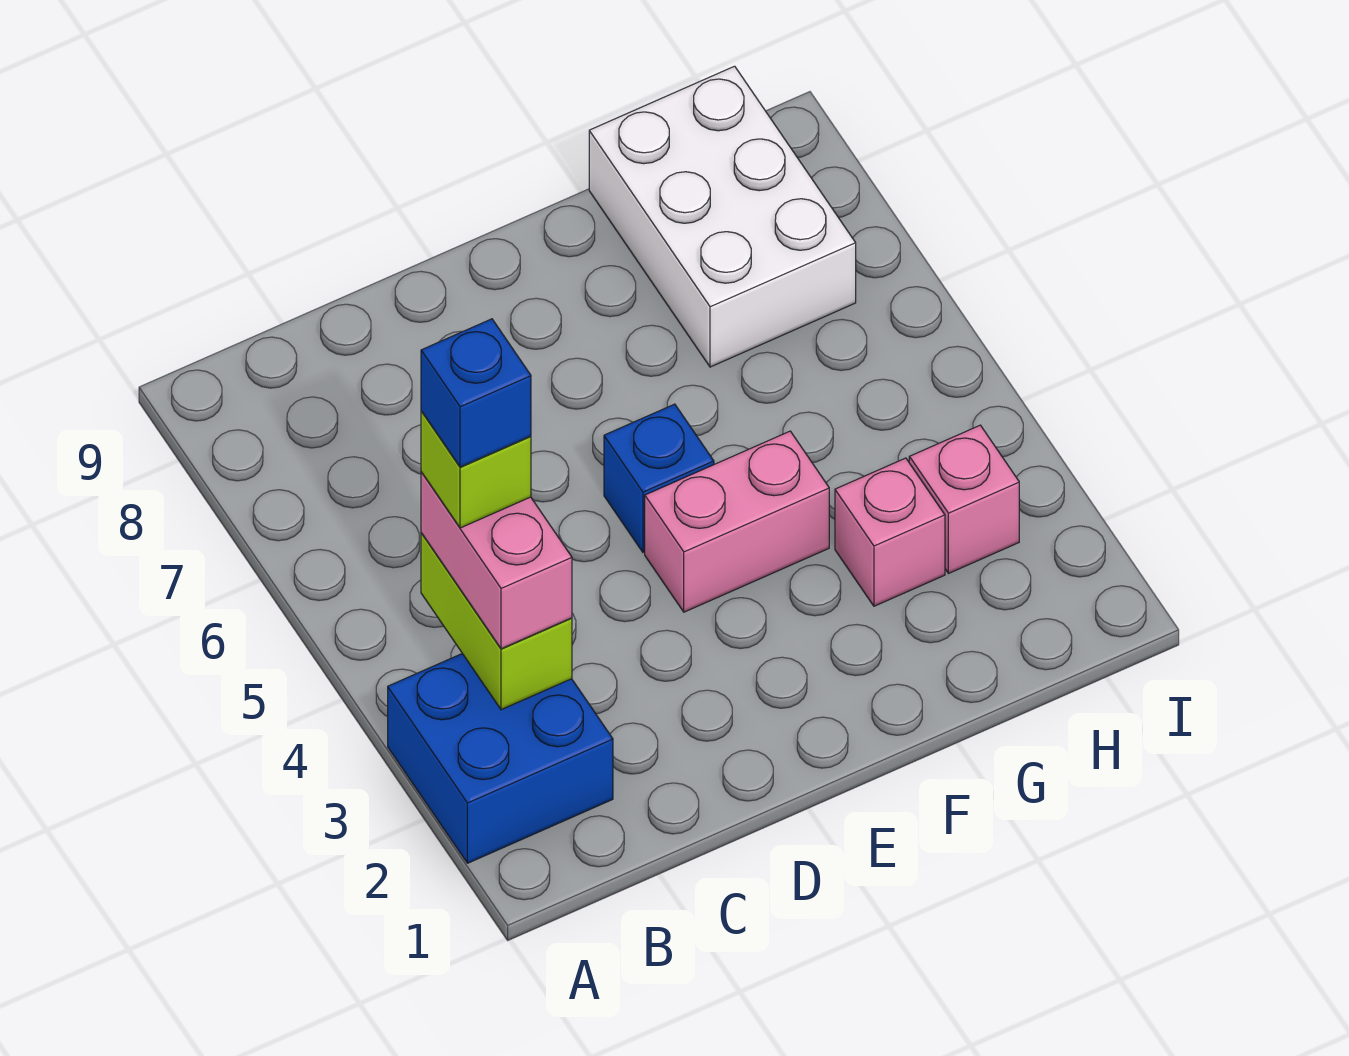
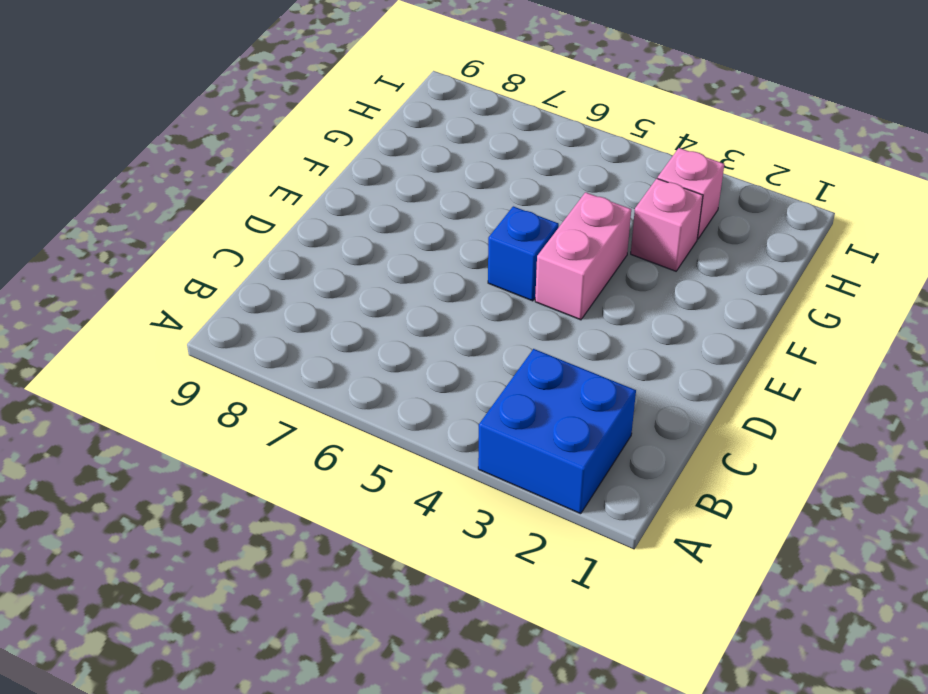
none -> white 2x3 brick [589,66,856,367]
none -> lime 1x2 brick [421,533,572,710]

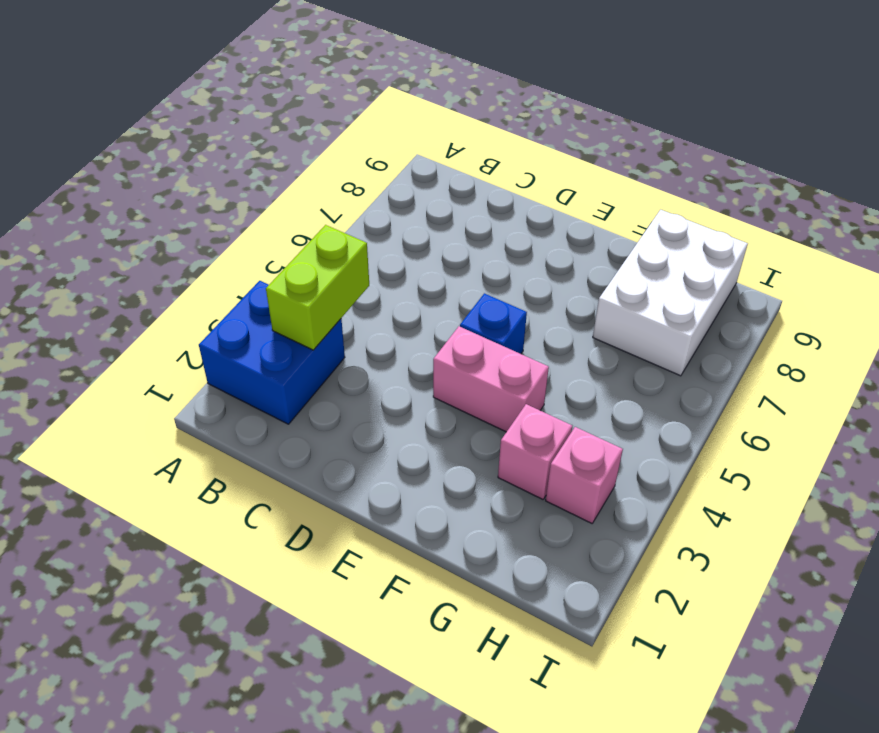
none -> pink 1x2 brick [421,472,572,649]
none -> lime 1x1 brick [421,411,531,528]

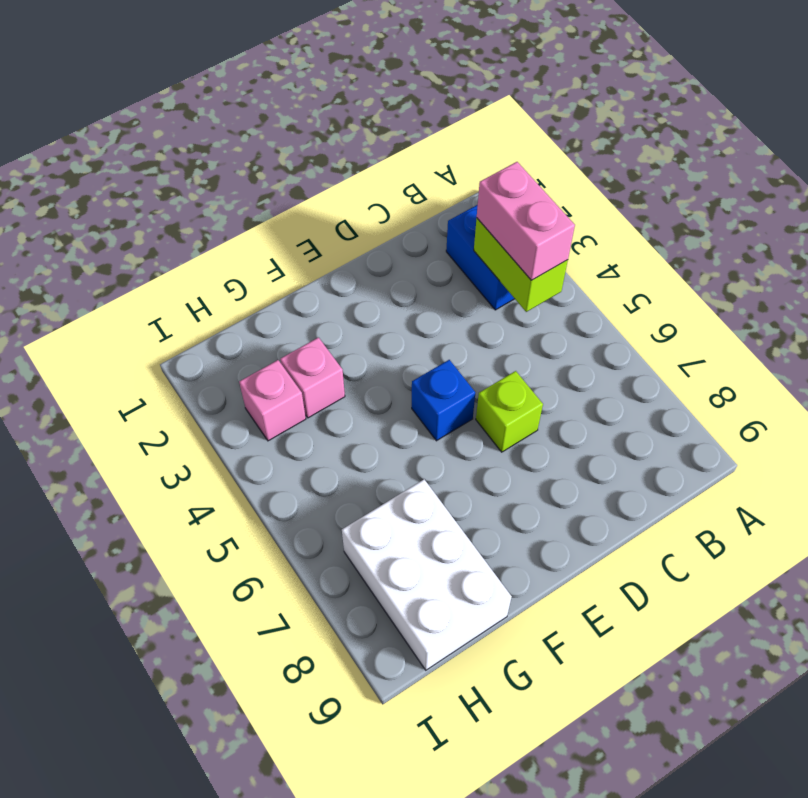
lime 1x1 brick [476,371,543,452] -> lime 1x1 brick moved to [421,411,531,528]
none -> pink 1x2 brick [645,431,829,612]
none -> blue 1x1 brick [421,319,531,467]

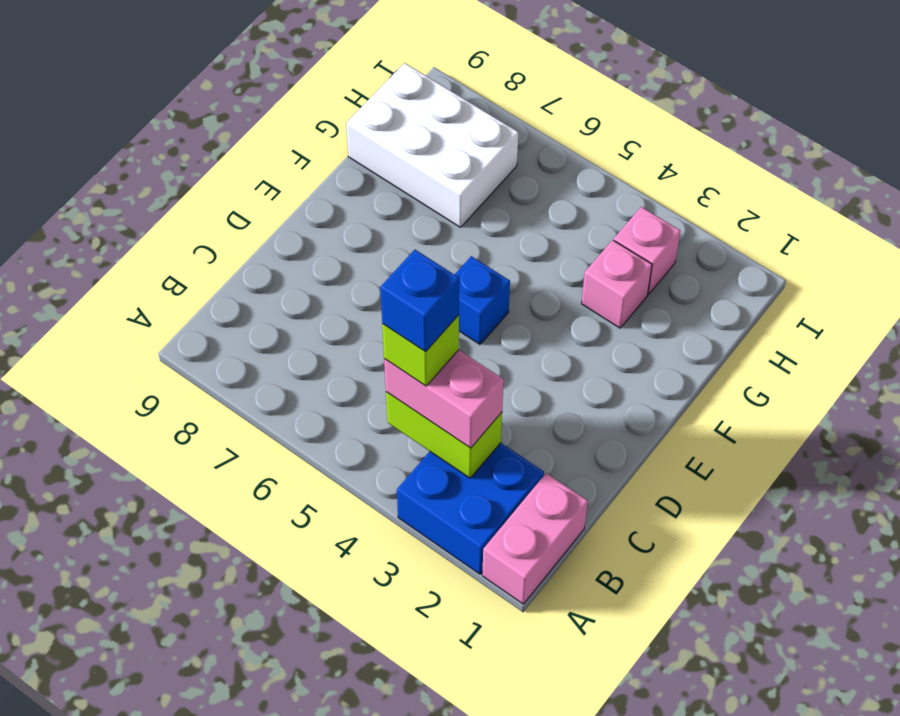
pink 1x2 brick [482,473,588,604] -> pink 1x2 brick moved to [645,431,829,612]

